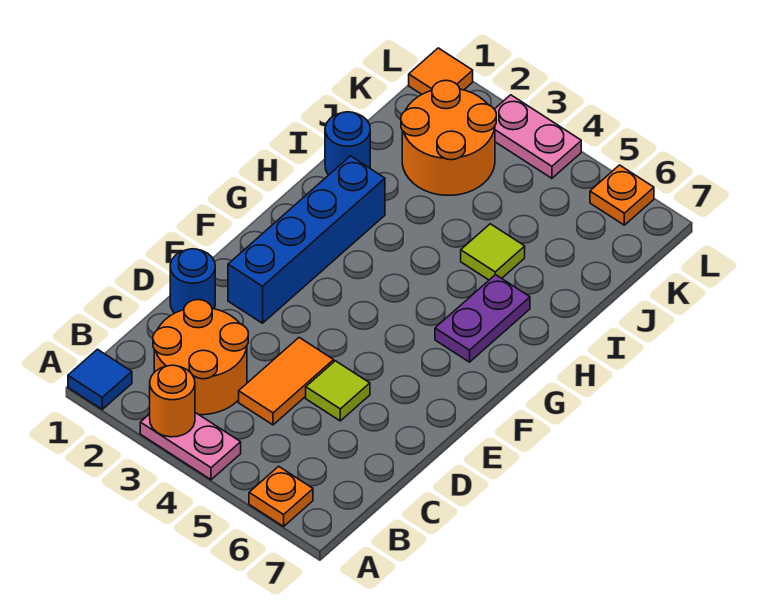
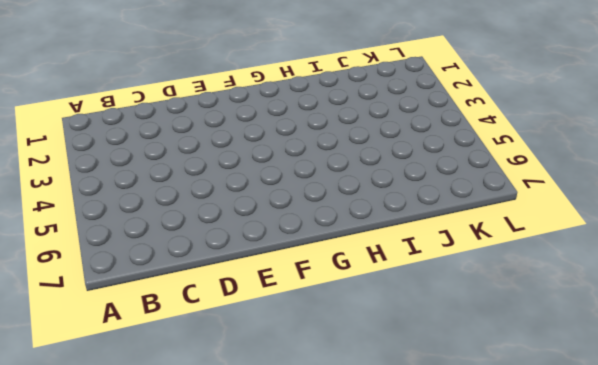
none -> blue 1x1 tile [68,349,132,409]
none -> pink 1x2 plate [140,413,241,480]
none -> orange 1x1 plate [249,466,313,526]

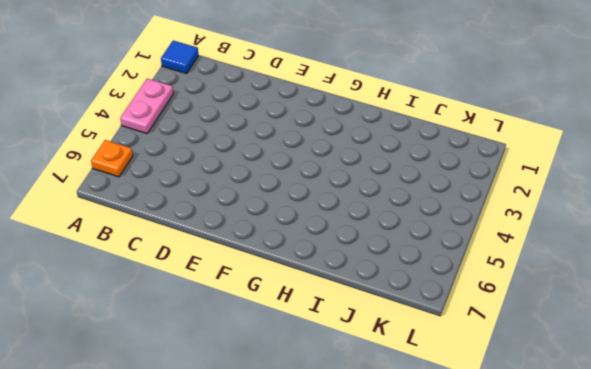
none -> orange 2x2 round brick [153,300,248,415]
none -> orange 1x2 tile [239,338,334,425]
none -> blue 1x1 round brick [170,249,215,313]

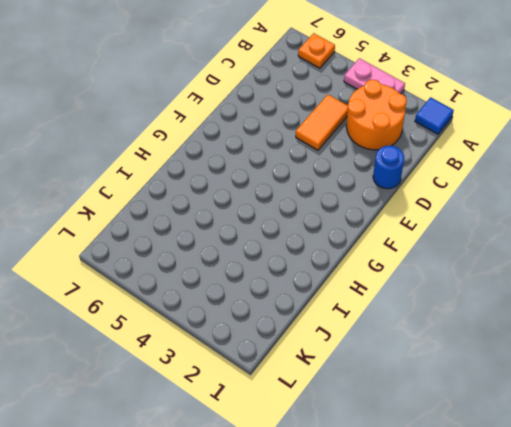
none -> lime 1x1 tile [306,361,370,421]
none -> blue 1x4 brick [228,156,385,323]
none -> purple 1x2 plate [435,275,530,362]

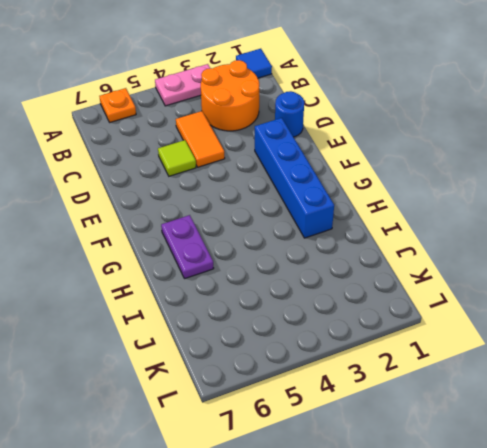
none -> blue 1x1 round brick [325,112,370,175]
none -> lime 1x1 tile [461,224,525,280]
none -> orange 2x2 round brick [401,80,496,195]

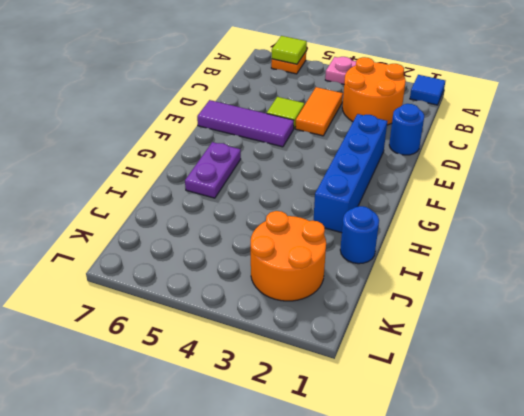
lime 1x1 tile [272,36,307,64] -> lime 1x1 tile moved to [461,224,525,280]
purple 1x3 tile [197,100,294,147] -> none
none -> orange 1x1 tile [409,48,473,94]
none -> pink 1x2 plate [495,95,581,178]
none -> orange 1x1 plate [590,165,654,225]

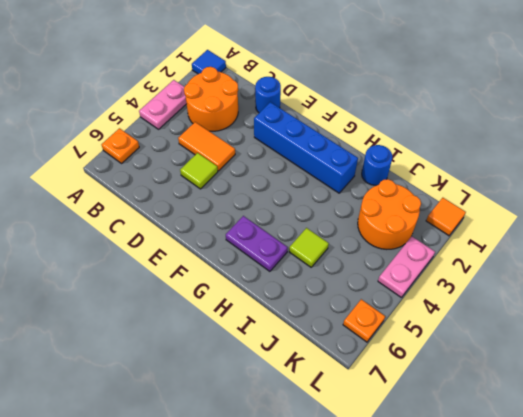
none -> orange 1x1 round brick [150,365,195,437]

